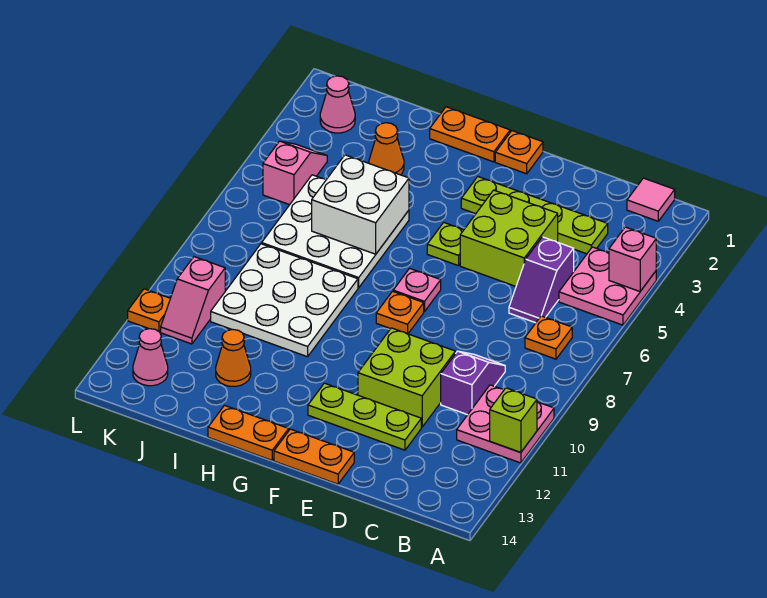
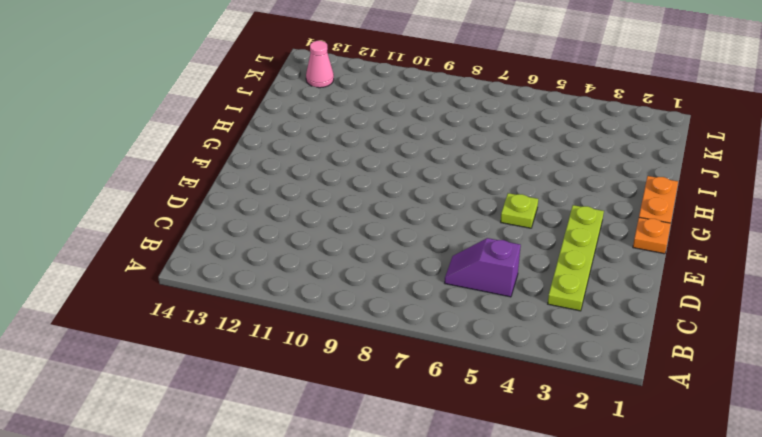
none -> pink 2x2 plate [559,247,656,325]
none -> pink 2x2 plate [457,385,554,463]
none -> pink 1x1 tile [627,178,675,221]

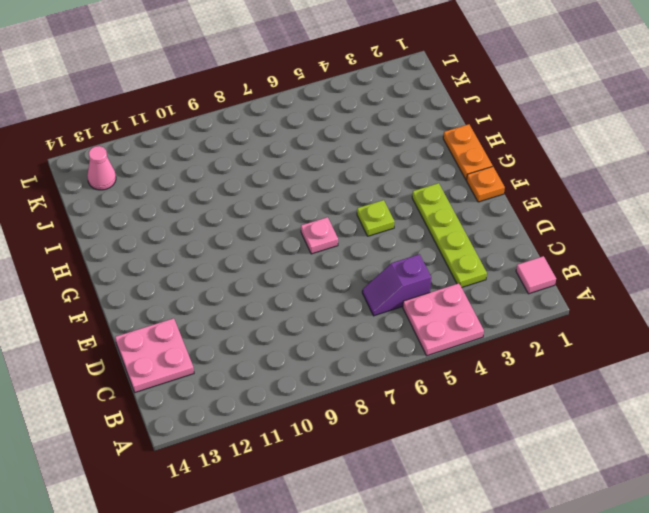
pink 2x2 plate [115,318,194,392] -> pink 2x2 plate moved to [457,385,554,463]
none -> orange 1x1 plate [525,316,572,359]
none -> purple 1x2 slope [441,351,505,415]
none -> lime 2x2 brick [460,190,558,286]

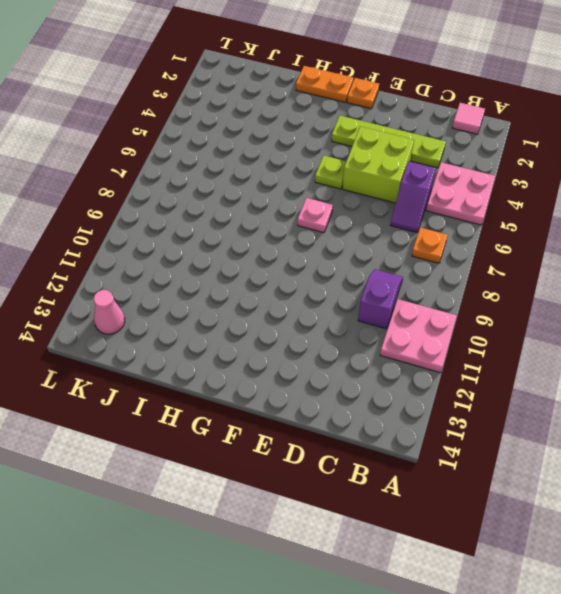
none -> lime 2x2 brick [358,328,455,427]
none -> lime 1x3 plate [308,383,421,450]
none -> orange 1x2 plate [274,429,354,484]

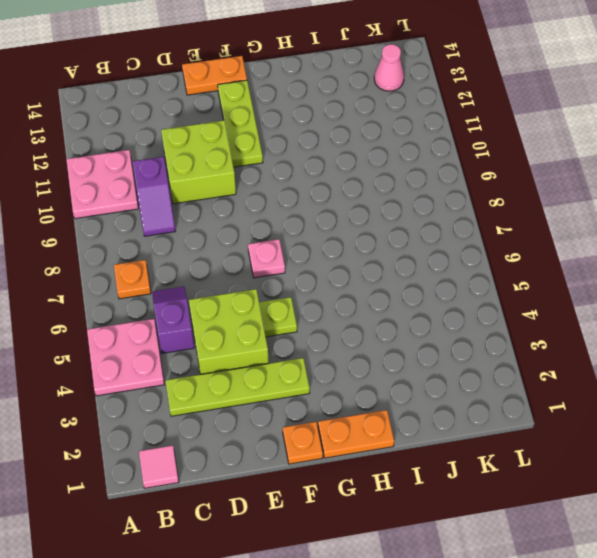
lime 1x3 plate [218,80,263,167] -> lime 1x3 plate turned to [308,383,421,450]
none -> orange 1x1 plate [376,291,424,334]
none -> orange 1x2 plate [208,405,289,460]
none -> white 3x3 plate [262,175,409,288]

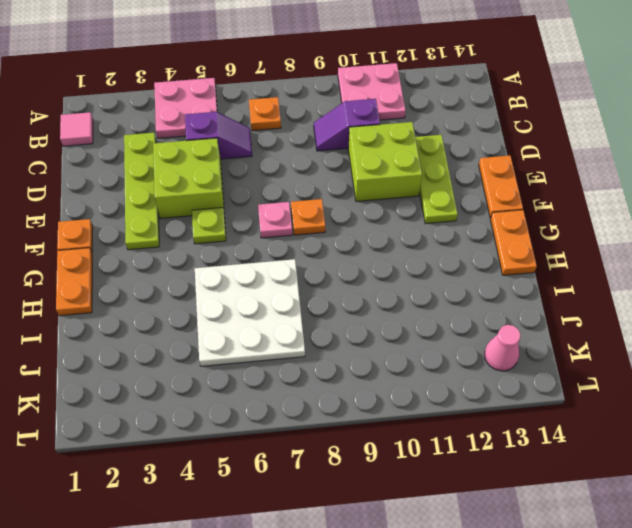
none -> white 3x3 plate [211,244,358,357]
none -> orange 1x1 cone [369,123,404,175]
none -> orange 1x1 cone [216,329,251,386]

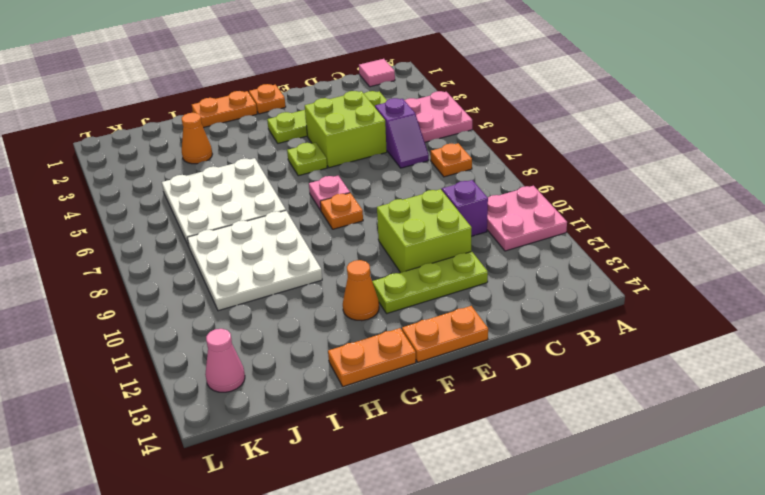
orange 1x1 cone [343,260,379,321] -> orange 1x1 cone moved to [216,329,251,386]
none -> pink 1x1 cone [320,76,355,133]
none -> pink 1x2 slope [263,141,327,205]
none -> pink 1x2 slope [161,257,225,344]

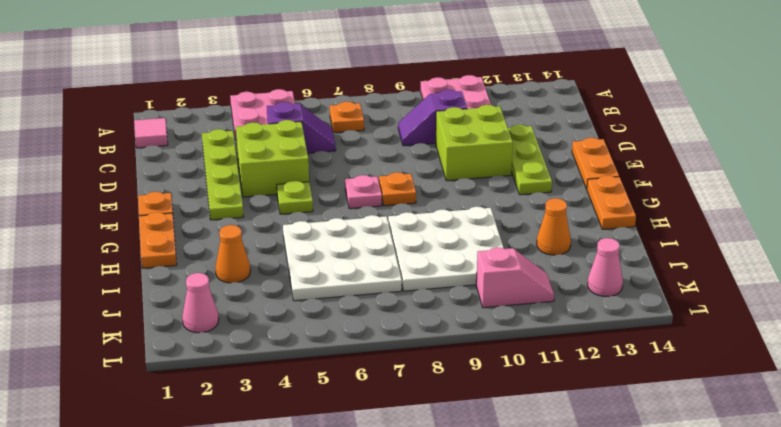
none -> pink 1x2 slope [263,141,327,205]
none -> orange 1x1 plate [128,289,170,332]
none -> pink 1x1 brick [609,227,656,291]

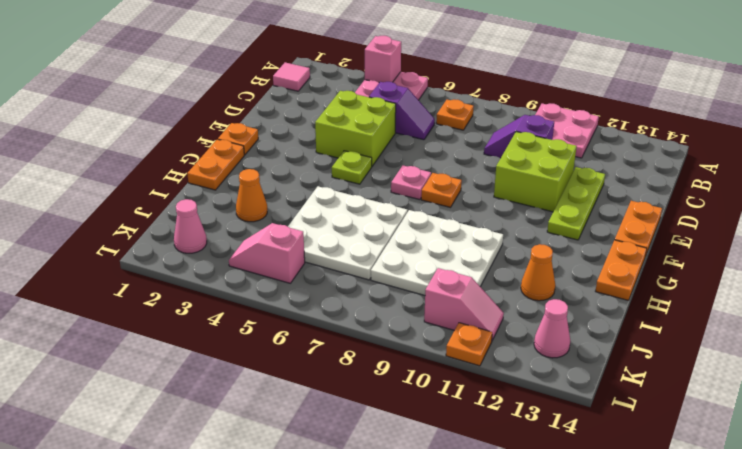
none -> lime 1x4 plate [461,177,608,254]
none -> lime 1x1 brick [490,388,537,452]
none -> white 2x2 brick [312,155,409,254]

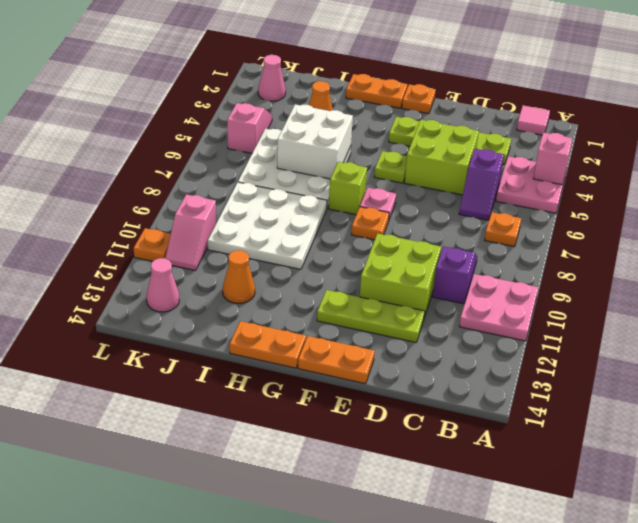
lime 1x1 brick [329,162,367,215] -> lime 1x1 brick moved to [490,388,537,452]

